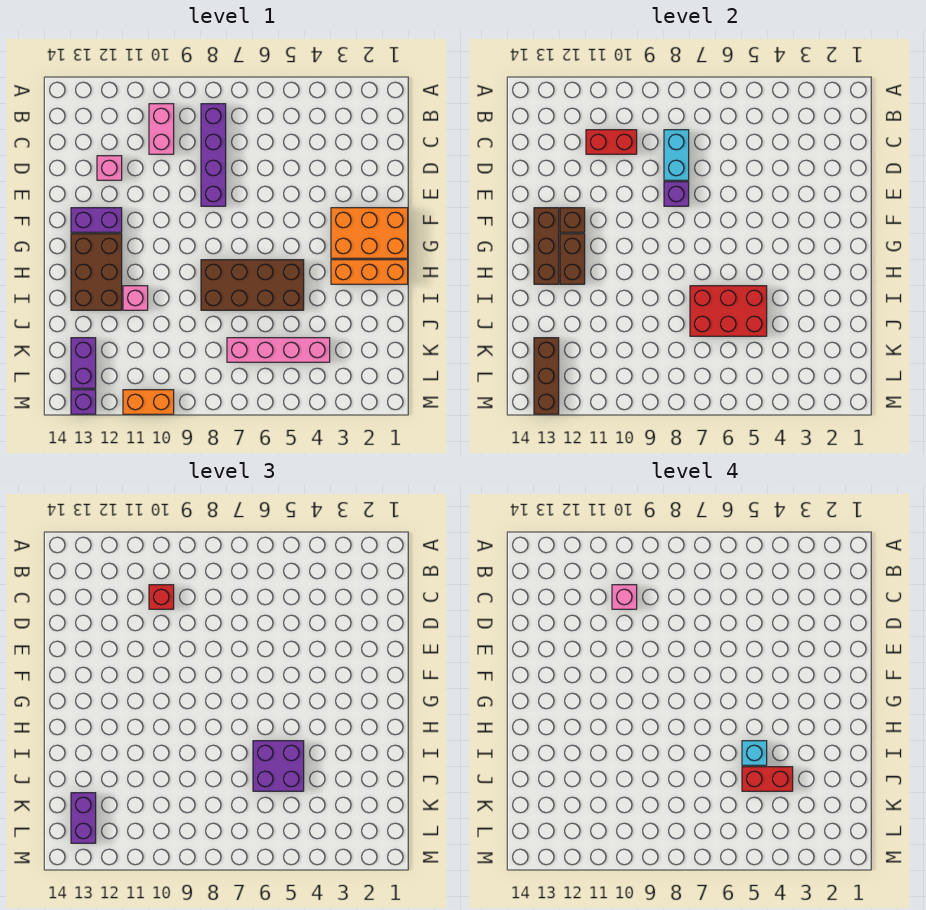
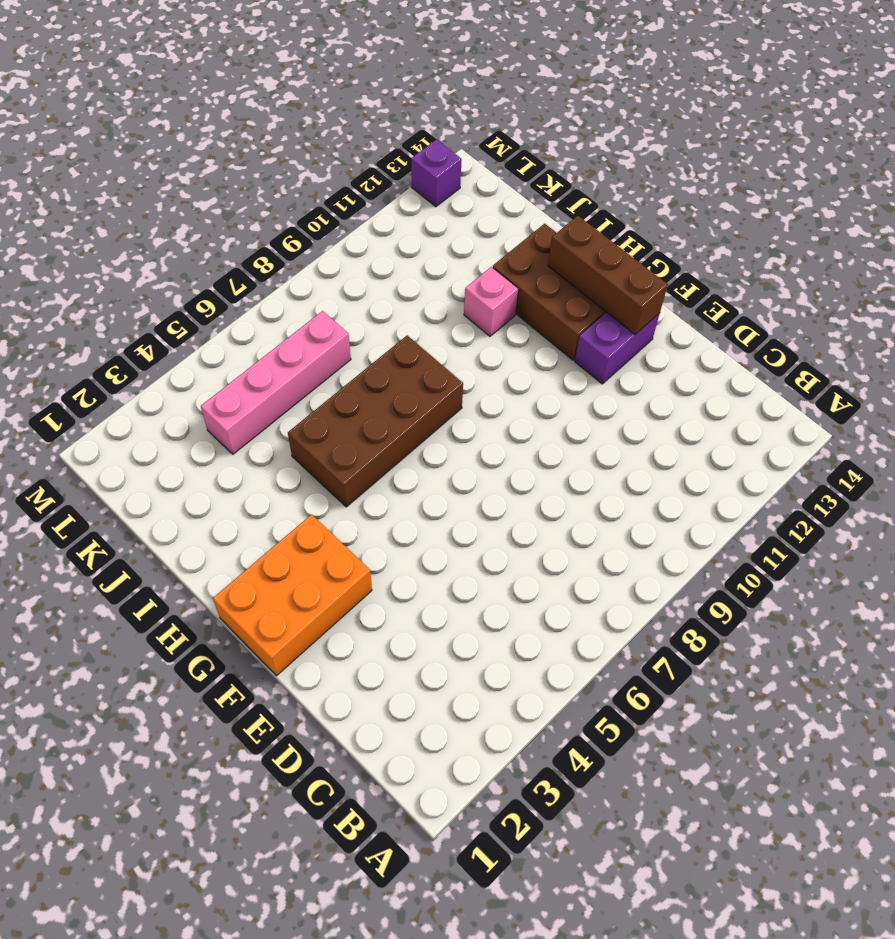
none -> purple 1x4 brick [201,104,226,206]
none -> pink 1x2 brick [149,104,174,154]
none -> pink 1x1 brick [97,156,122,180]

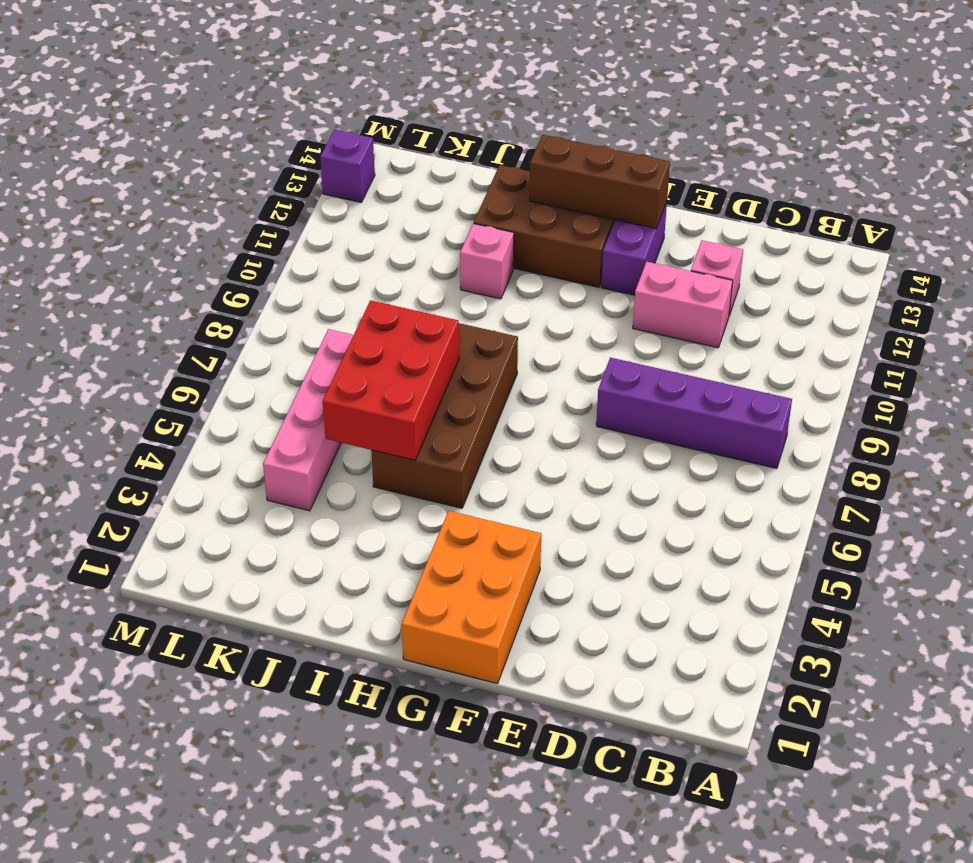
pink 1x2 brick [633,262,733,348] -> pink 1x2 brick moved to [149,104,174,154]
none -> orange 1x3 brick [331,260,408,284]
none -> purple 1x2 brick [71,338,96,388]
none -> orange 1x2 brick [123,390,174,414]

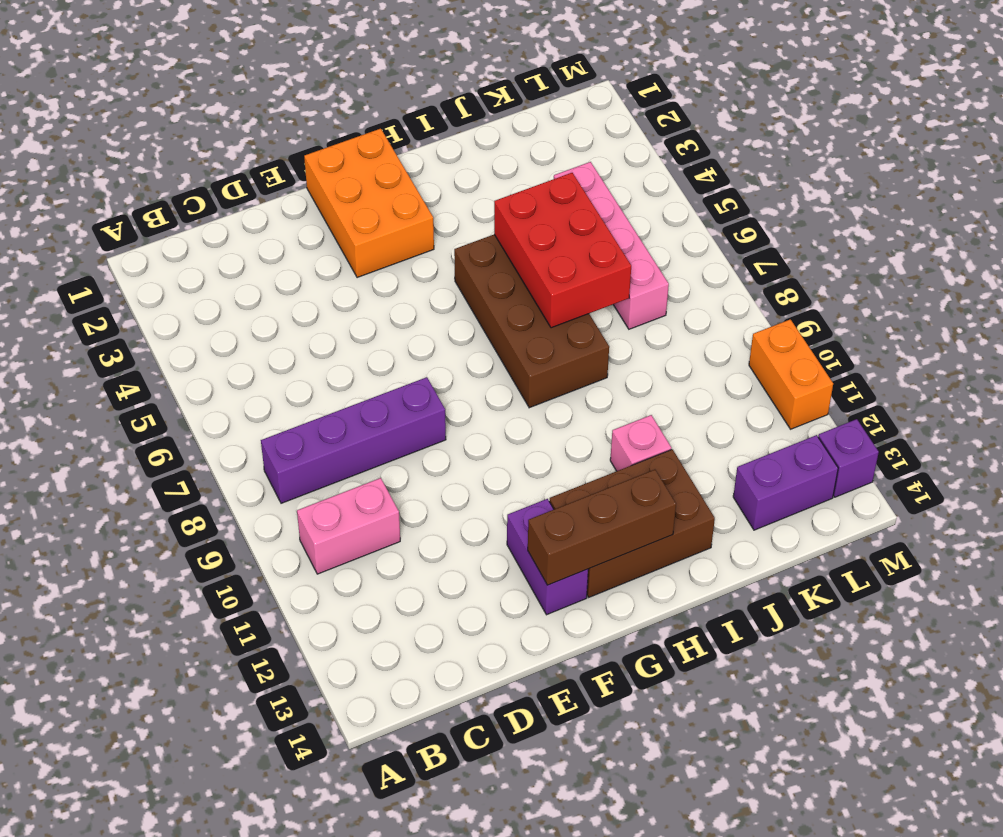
none -> pink 1x1 brick [97,156,122,180]
none -> orange 1x3 brick [331,260,408,284]
none -> cyan 1x2 brick [664,130,689,180]

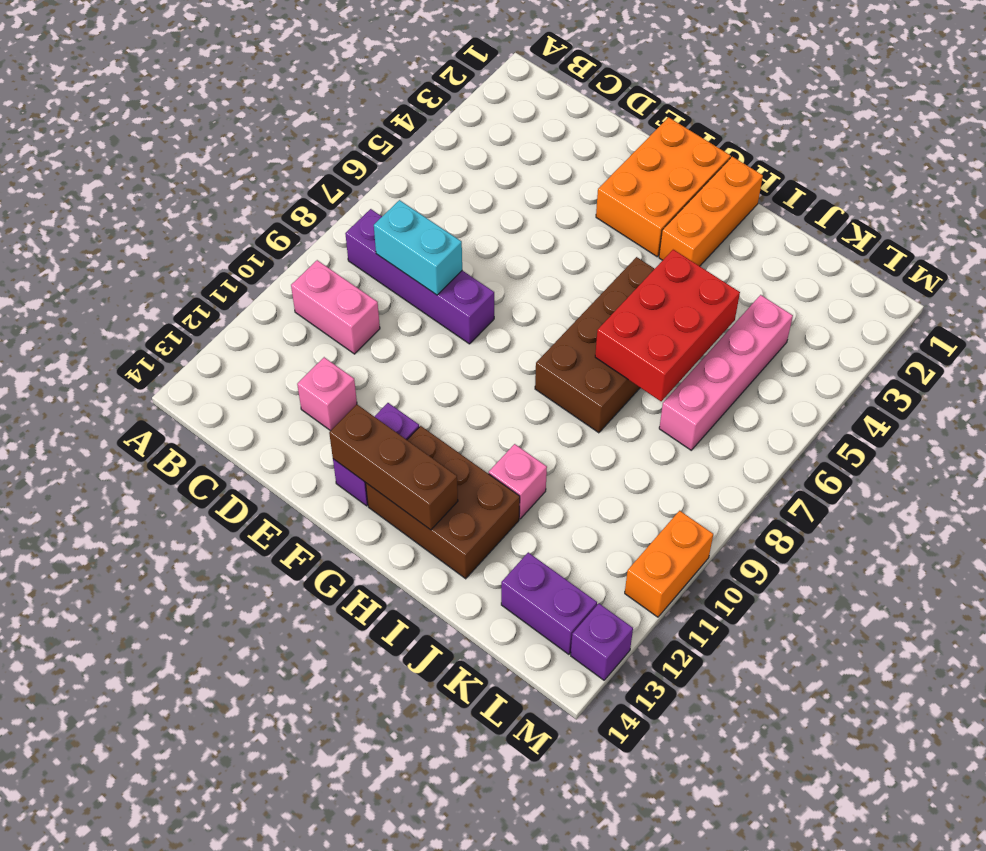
none -> red 1x2 brick [586,130,637,154]
none -> purple 1x1 brick [664,182,689,206]
none -> brown 1x1 brick [560,208,585,232]

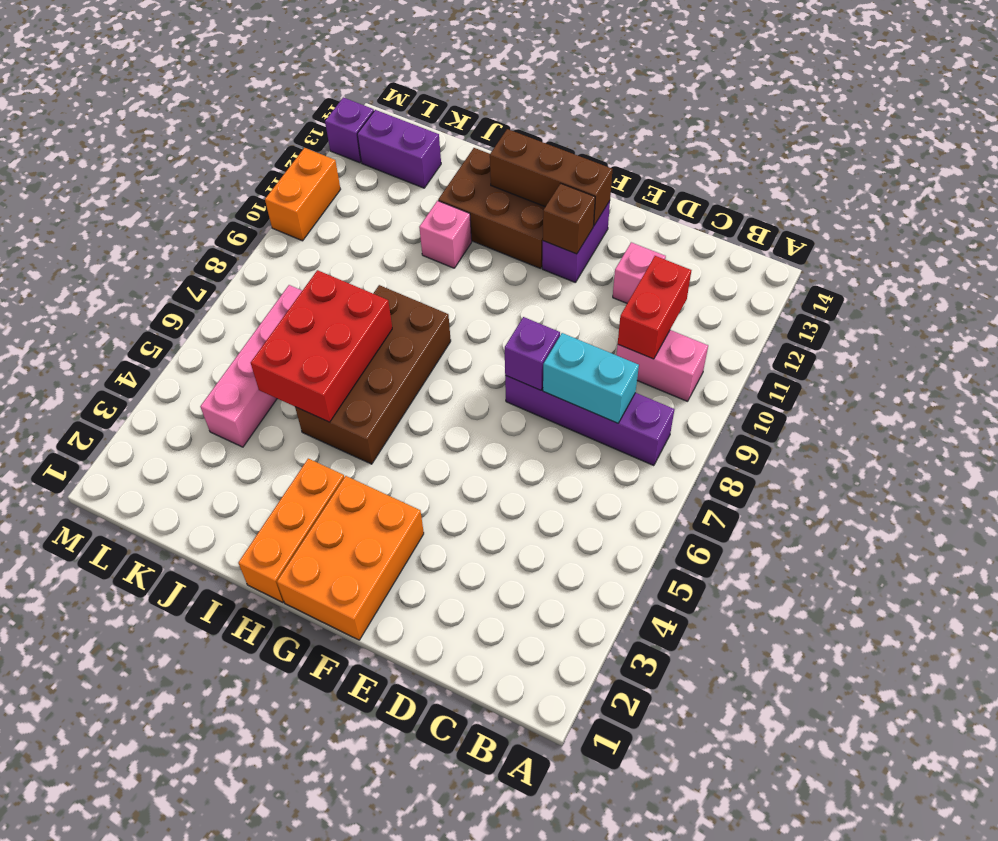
none -> brown 1x2 brick [560,234,585,284]
none -> brown 1x3 brick [534,338,559,414]
none -> red 1x1 brick [149,585,174,609]

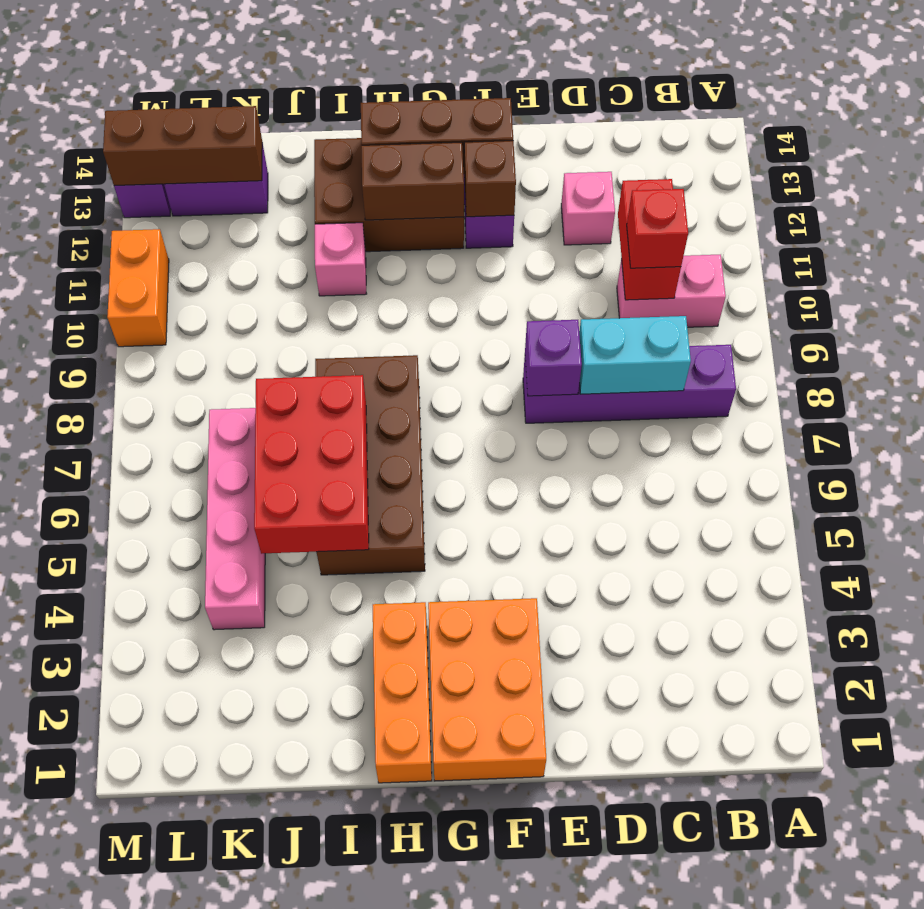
none -> purple 2x2 brick [253,741,304,791]
none -> purple 1x2 brick [71,793,96,843]
none -> pink 1x1 brick [612,585,637,609]

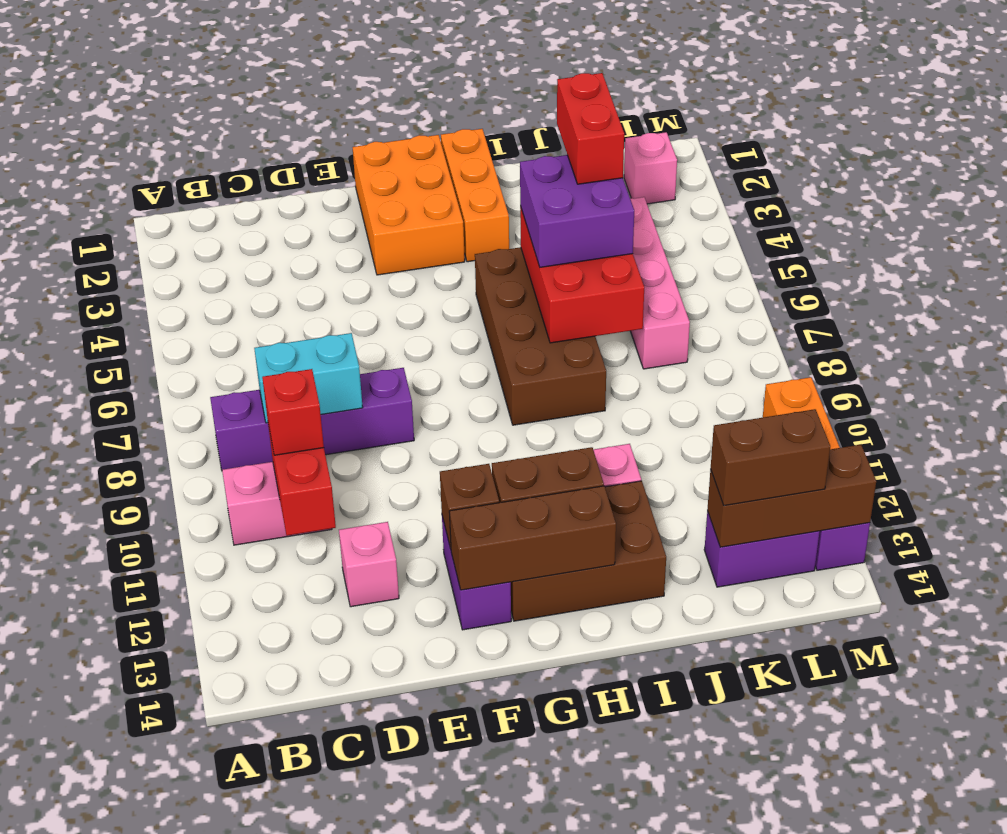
brown 1x2 brick [711,409,830,506] -> purple 1x2 brick [71,793,96,843]
pink 1x1 brick [624,132,677,204] -> pink 1x1 brick moved to [612,585,637,609]
none -> purple 1x1 brick [664,182,689,206]
none -> cyan 1x1 brick [742,741,767,765]

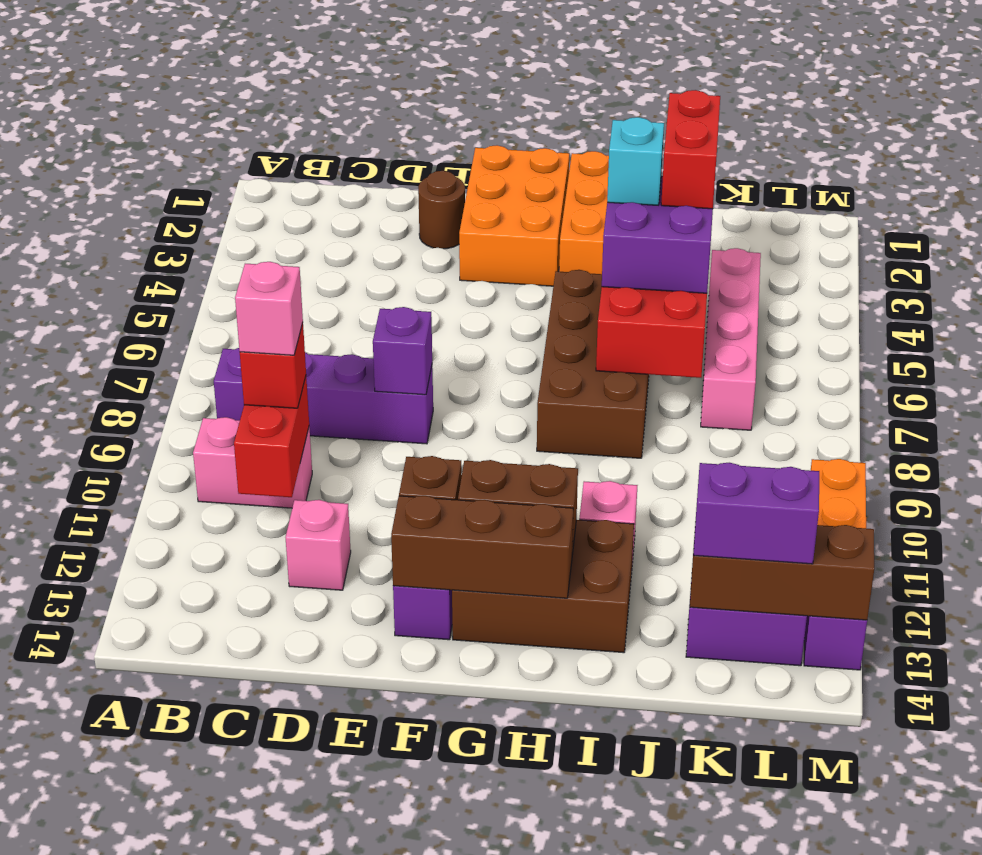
brown 1x1 round brick [418,171,465,249] -> none
none -> cyan 1x2 brick [664,130,689,180]

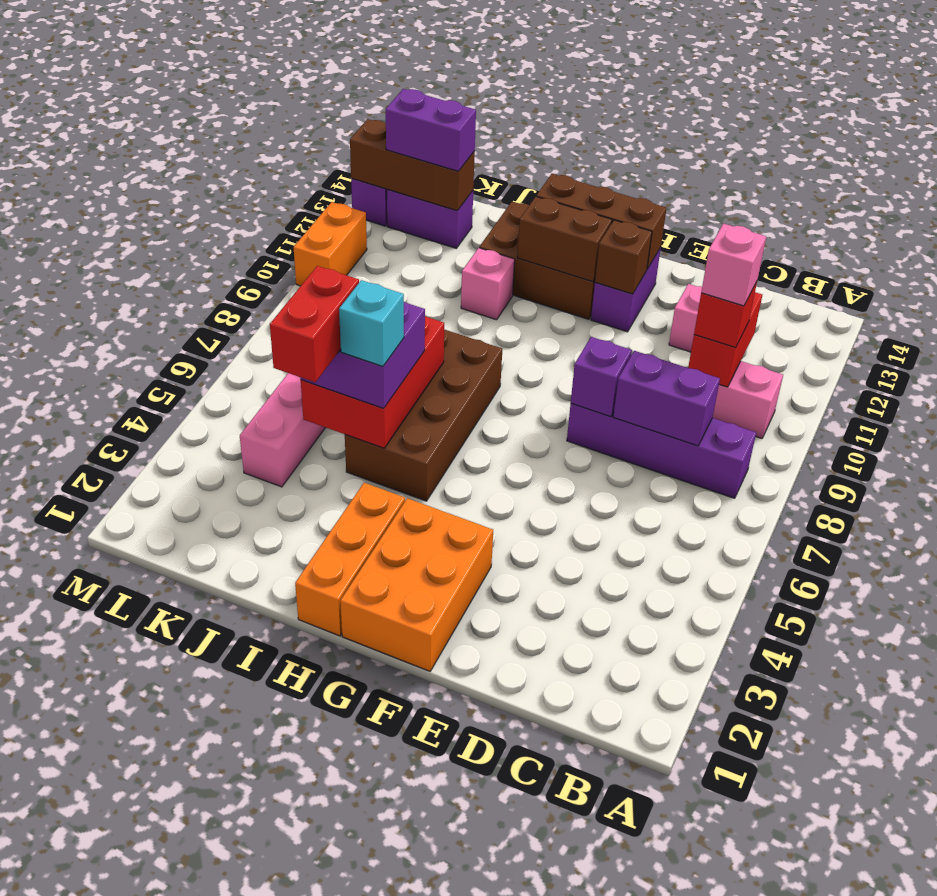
purple 1x2 brick [613,351,720,446] -> cyan 1x2 brick [664,130,689,180]

